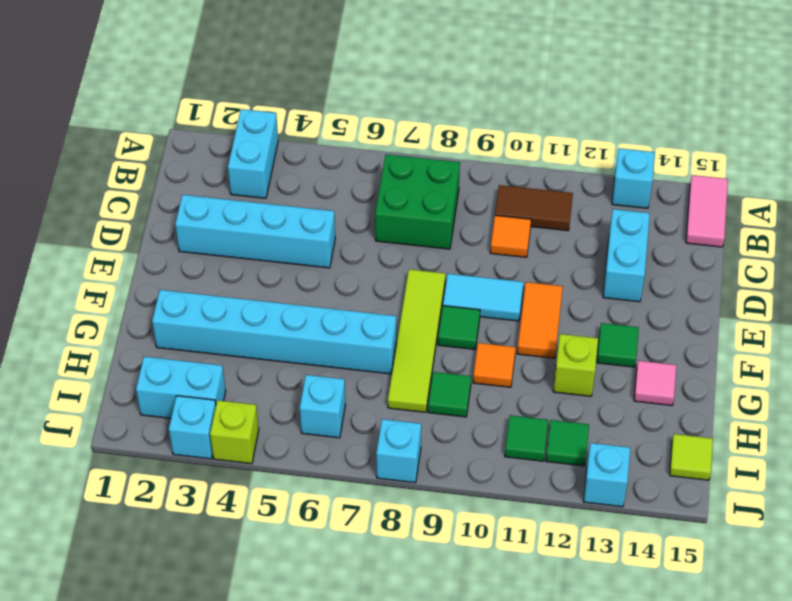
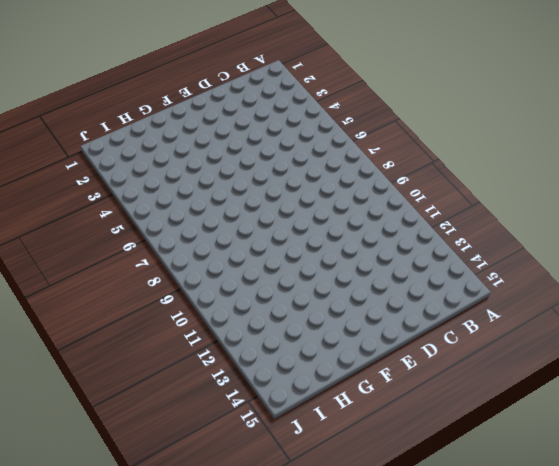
none -> cyan 1x2 brick [228,109,278,198]
none -> cyan 1x1 brick [612,148,655,208]
none -> pink 1x2 tile [686,175,728,247]

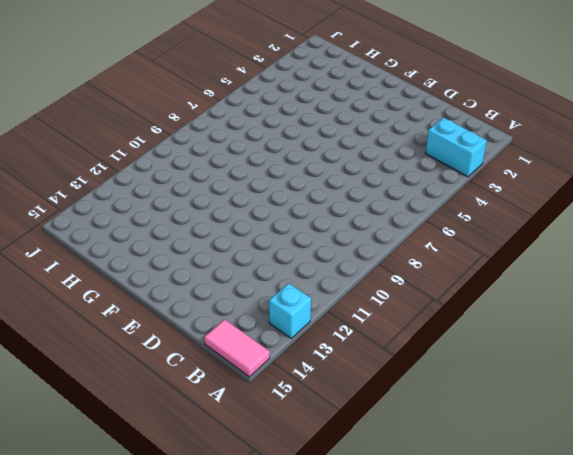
none -> green 2x2 brick [375,154,460,249]
none -> brown 1x2 tile [495,185,573,231]
none -> orange 1x1 tile [490,215,531,257]

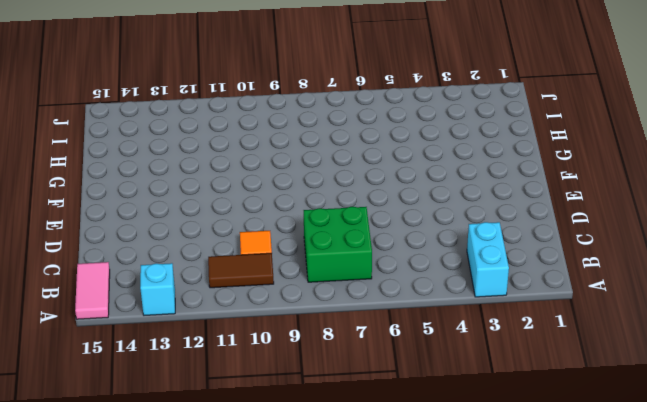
none -> cyan 1x2 brick [603,209,650,302]
none -> cyan 1x4 brick [175,195,335,268]
none -> lime 1x4 tile [388,269,446,412]

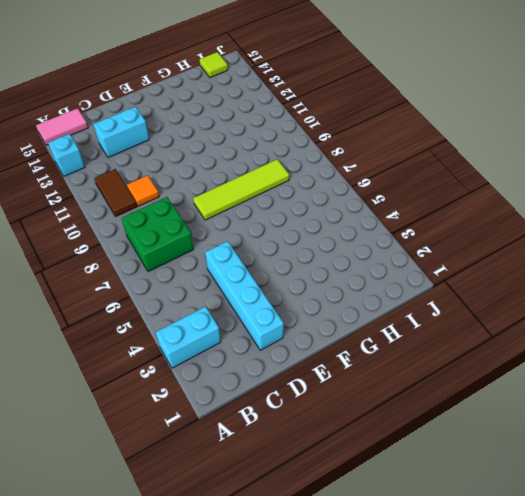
none -> cyan 1x2 tile [443,274,524,321]
none -> orange 1x2 tile [517,282,563,358]
none -> green 1x1 tile [438,306,480,349]

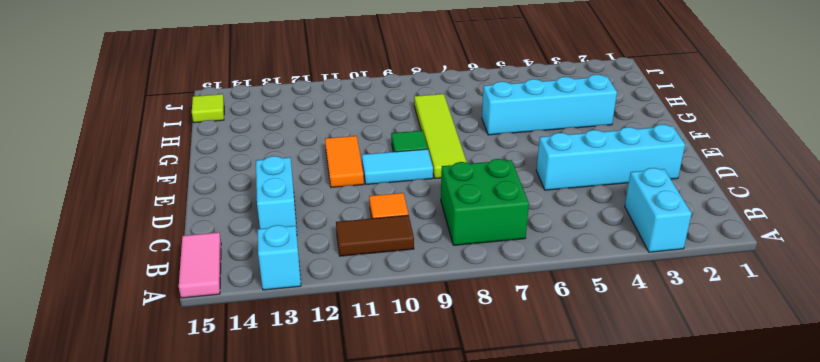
cyan 1x4 brick [482,74,617,135] -> cyan 1x6 brick [152,290,396,374]
none -> green 1x1 tile [597,323,639,367]
none -> orange 1x1 tile [473,343,516,387]
none -> lime 1x1 brick [553,334,598,396]

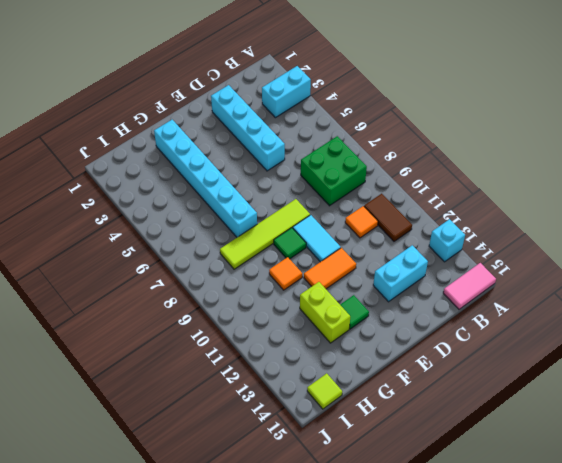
lime 1x2 brick [300,282,350,343] -> lime 1x1 brick [553,334,598,396]
none -> pink 1x1 tile [634,361,676,405]
none -> green 1x1 tile [428,372,471,417]
none -> cyan 1x2 brick [136,357,226,418]

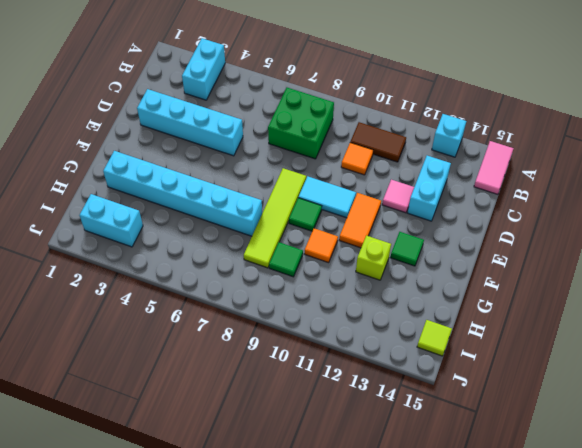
pink 1x1 tile [382,180,414,213] -> pink 1x1 tile moved to [634,361,676,405]
none -> cyan 1x1 brick [300,375,345,438]
none -> green 1x1 tile [505,415,548,461]
none -> green 1x1 tile [546,420,589,466]

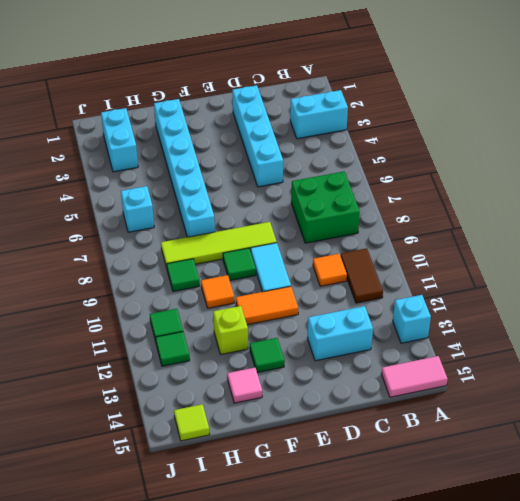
none -> cyan 1x1 brick [169,396,216,459]
none -> lime 1x1 brick [210,400,259,464]
none -> cyan 1x1 brick [376,419,421,483]

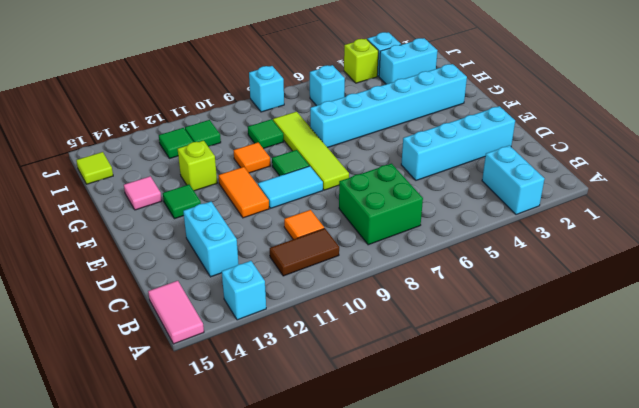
none -> cyan 1x1 brick [584,443,630,507]

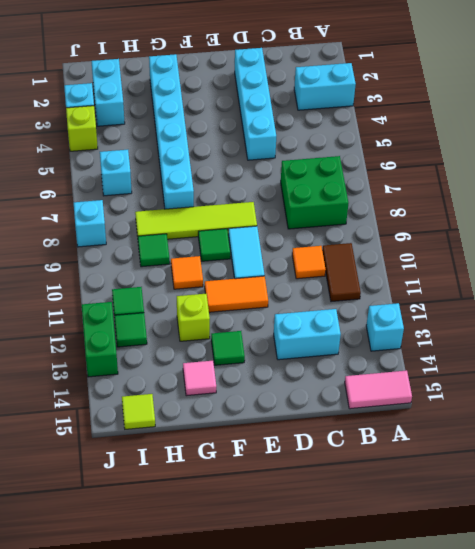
green 1x2 brick [82,302,118,377] -> cyan 1x1 brick [584,443,630,507]

